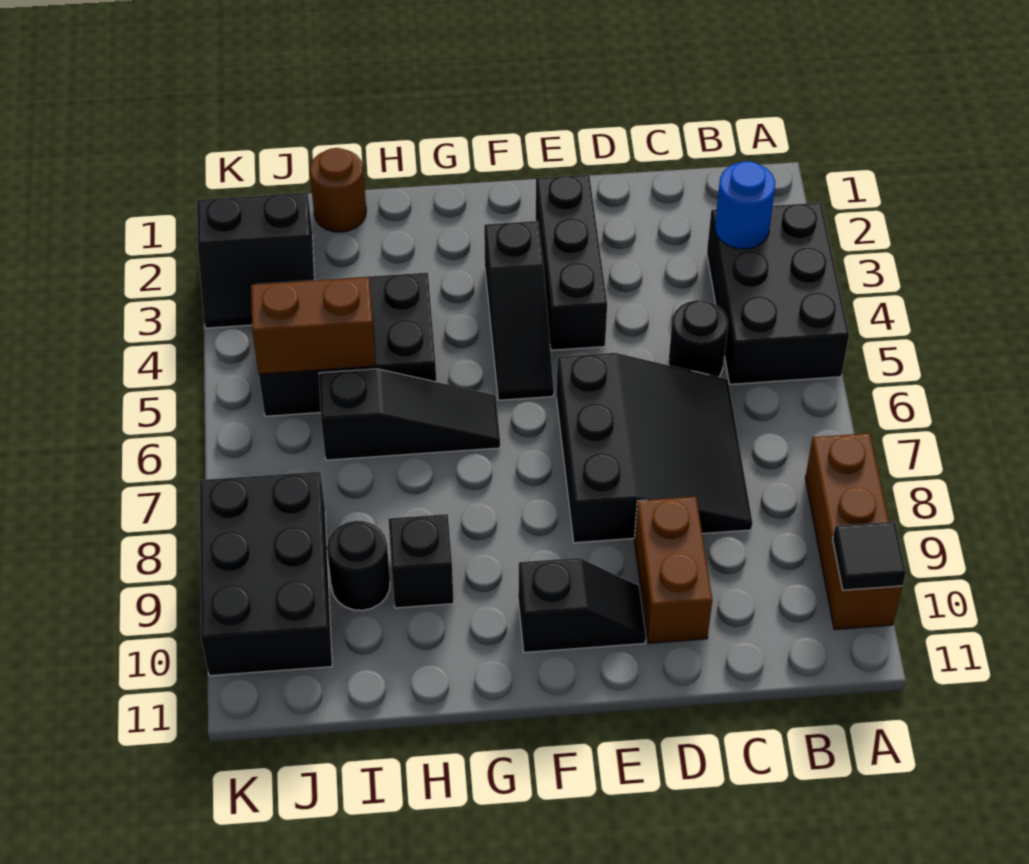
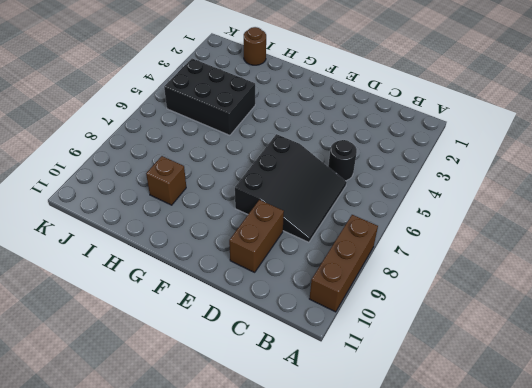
brown 1x1 brick [146,156,186,205] -> black 1x1 brick [388,514,454,608]
none -> black 2x3 brick [707,203,849,384]
none -> black 1x3 brick [536,175,607,350]
none -> black 1x2 slope [518,558,646,652]

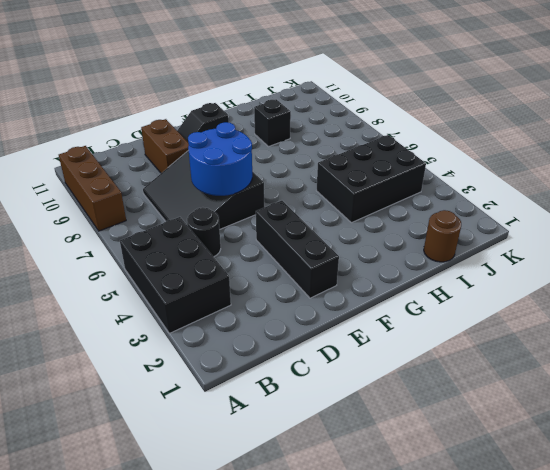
blue 2x2 round brick [188,122,252,196] -> none
none -> black 1x3 slope [484,221,554,400]
none -> black 1x3 slope [319,369,500,460]
none -> black 1x1 round brick [327,521,390,610]

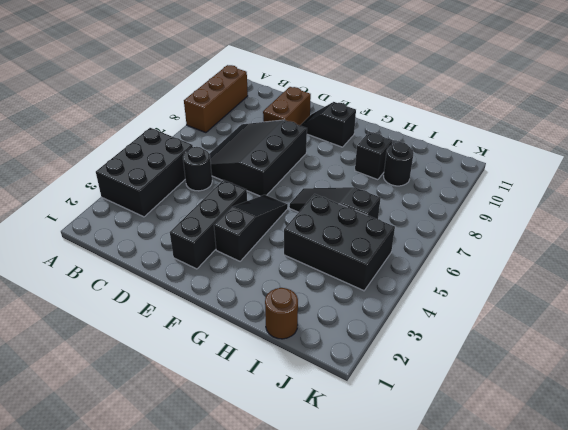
none -> black 2x2 slope [197,193,315,328]
none -> black 2x3 brick [200,472,332,676]
none -> black 1x1 tile [833,522,906,590]

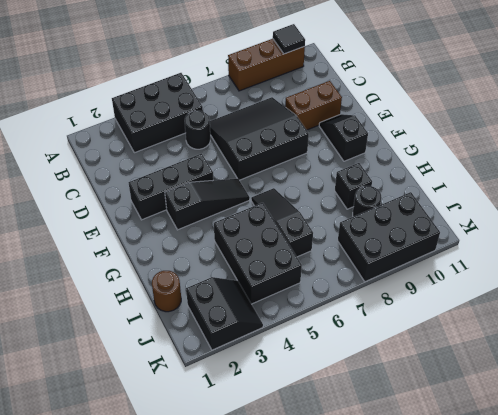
none -> blue 1x1 round brick [715,161,775,249]
none -> brown 1x2 brick [251,277,376,374]

